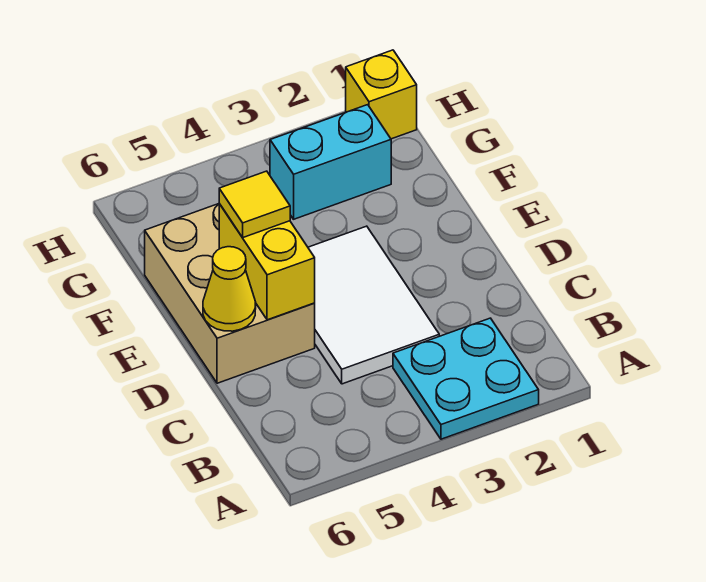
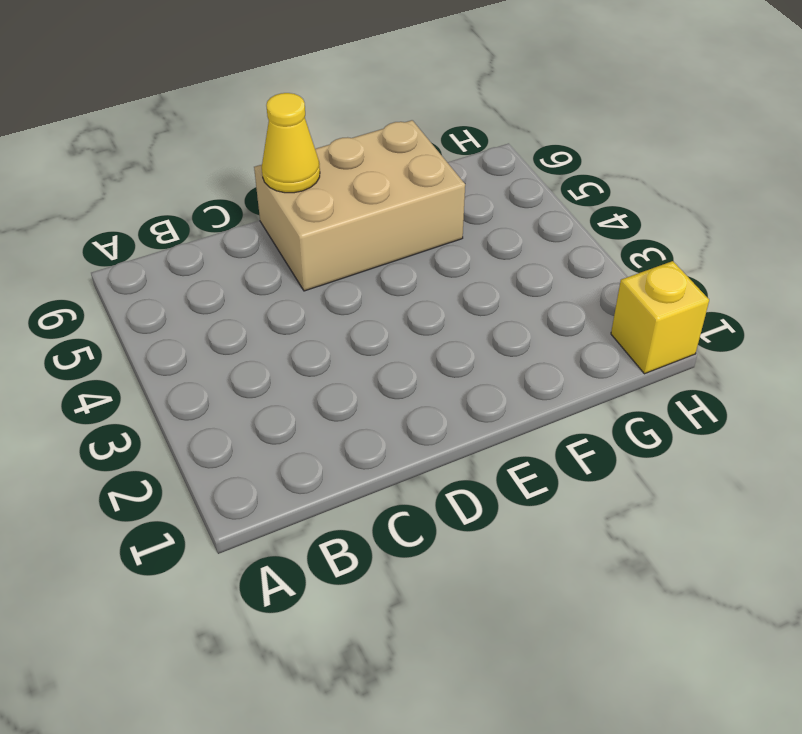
none -> cyan 2x2 plate [393,318,539,439]
none -> white 2x3 tile [308,226,439,384]

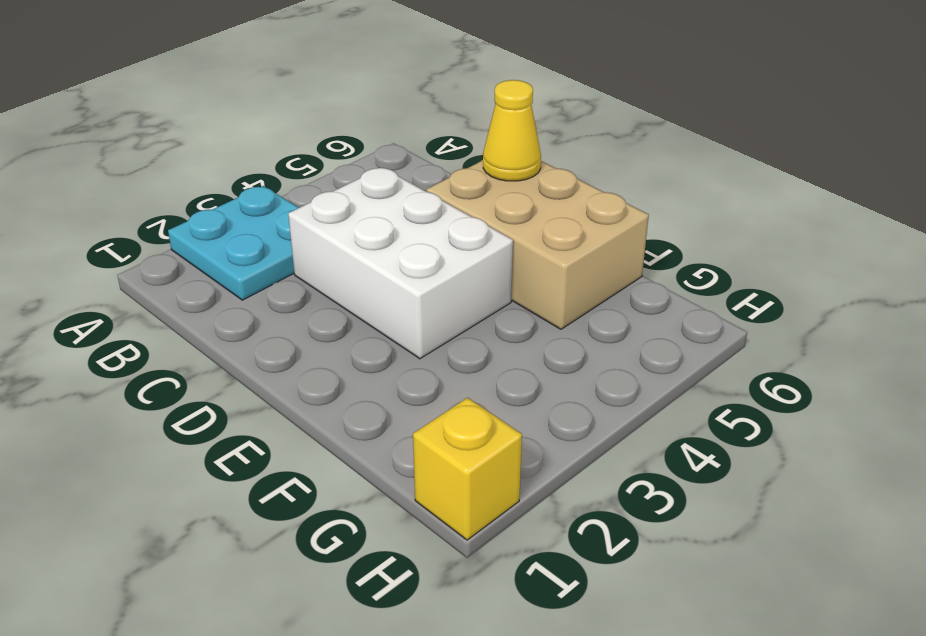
white 2x3 brick [288,167,513,359] -> white 2x3 tile [308,226,439,384]
none -> cyan 1x2 brick [270,105,391,219]
none -> yellow 1x2 brick [219,204,315,320]

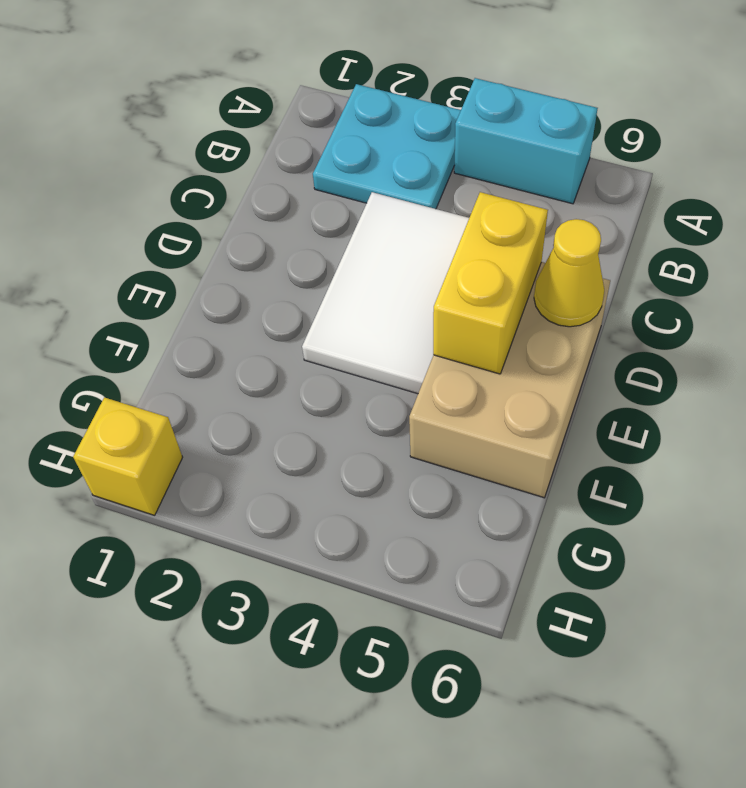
cyan 1x2 brick [454,78,598,204] -> cyan 1x2 brick moved to [270,105,391,219]
none -> yellow 1x1 tile [219,171,290,237]

